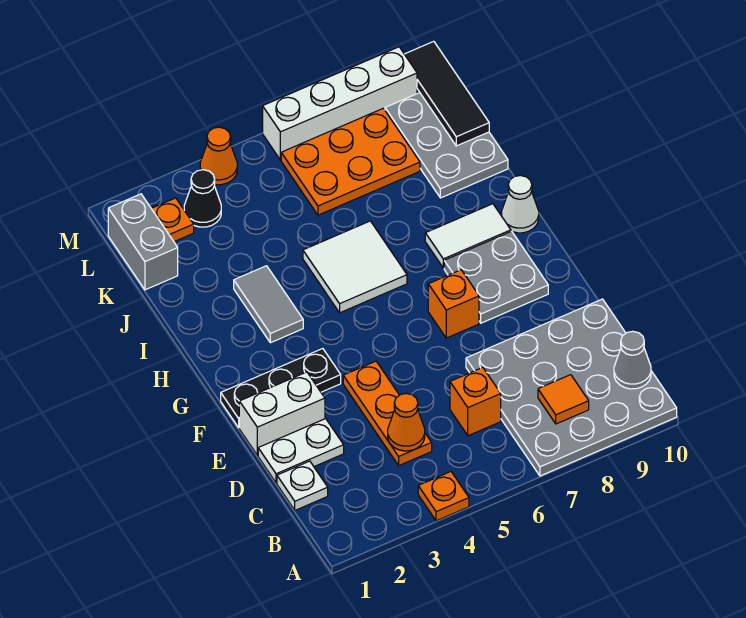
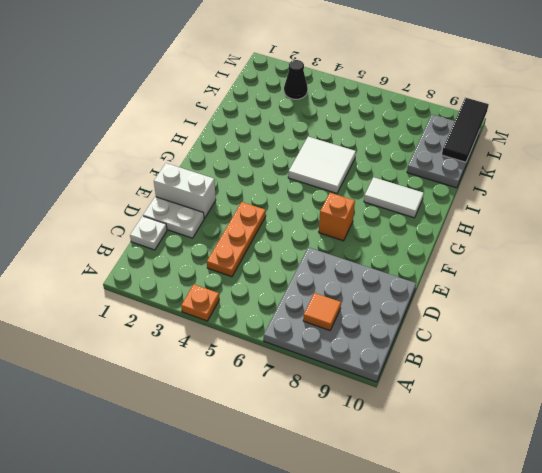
none -> orange 1x1 brick [450,367,501,436]
none -> black 1x3 plate [221,349,341,428]
none -> grey 2x2 plate [444,231,548,323]

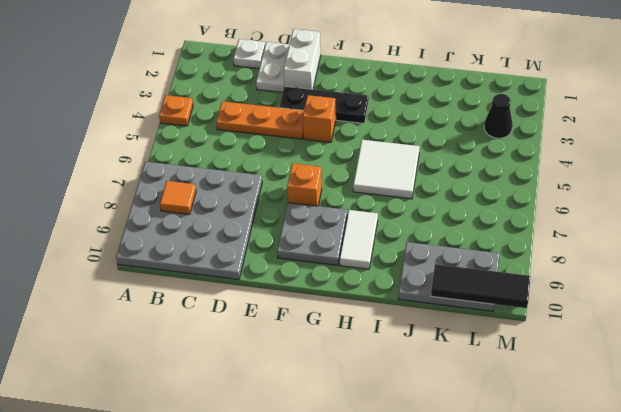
black 1x3 plate [279,86,369,123] -> black 1x3 plate turned to [221,349,341,428]
orange 1x1 brick [303,95,336,142] -> orange 1x1 brick moved to [450,367,501,436]
none -> grey 1x2 tile [234,266,303,343]
none -> white 1x1 cone [502,175,539,233]
none -> grey 1x2 brick [108,194,178,290]

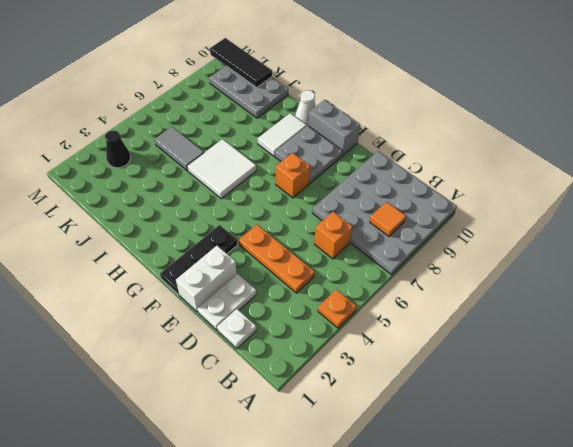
grey 1x2 brick [308,100,360,156] -> grey 1x2 brick moved to [108,194,178,290]
grey 1x2 tile [155,127,204,171] -> grey 1x2 tile moved to [234,266,303,343]
none -> orange 2x3 plate [281,108,420,215]
none -> orange 1x1 plate [151,198,194,242]
none -> orange 1x1 cone [200,127,237,185]

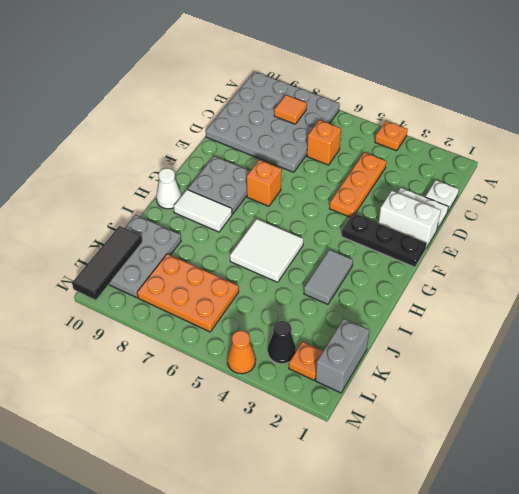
none -> white 1x4 brick [263,47,417,160]
none -> grey 1x1 cone [614,331,651,389]
none -> orange 1x1 cone [388,393,425,451]

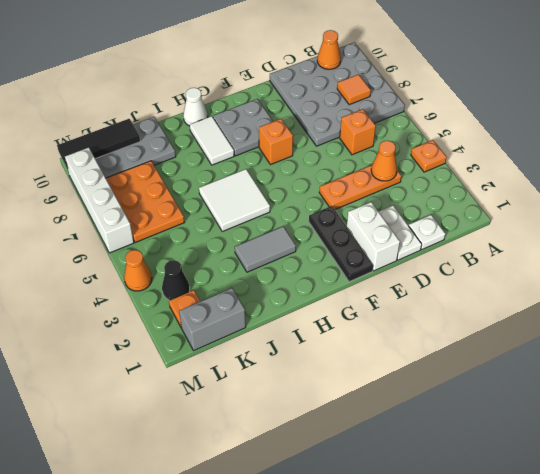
orange 1x1 cone [317,30,341,69] -> grey 1x1 cone [614,331,651,389]

